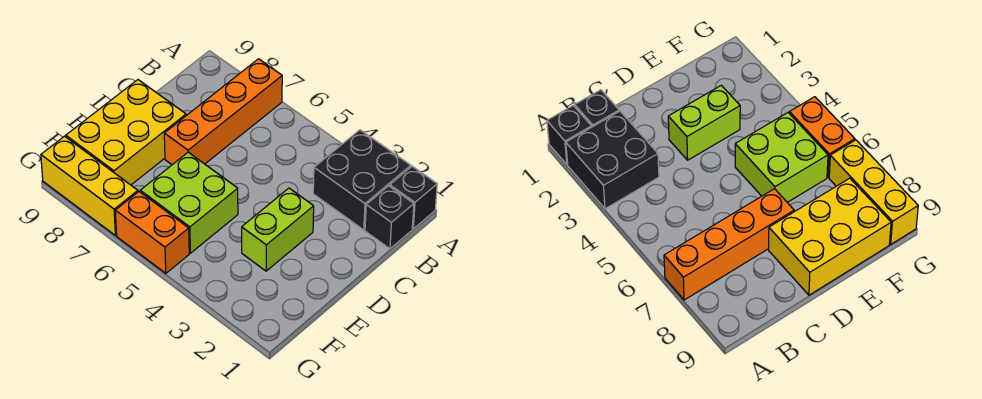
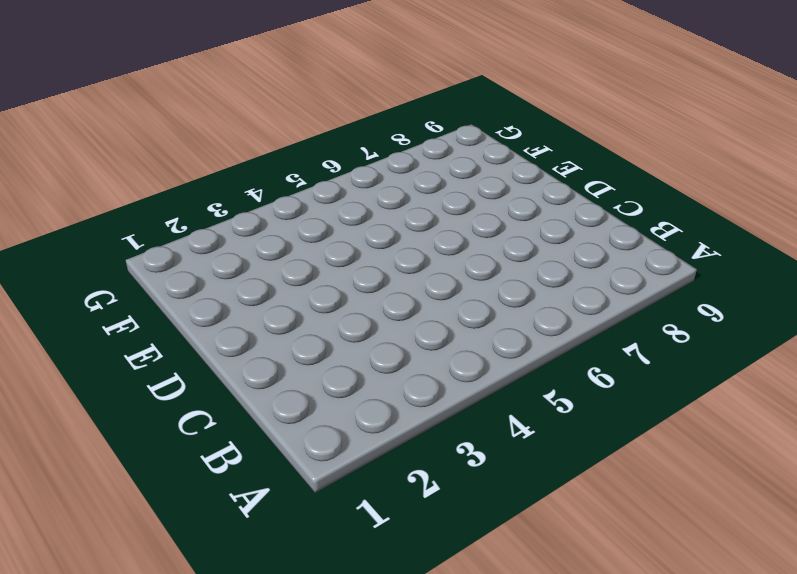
none -> black 1x1 brick [390,166,437,229]
none -> black 2x2 brick [313,130,411,230]

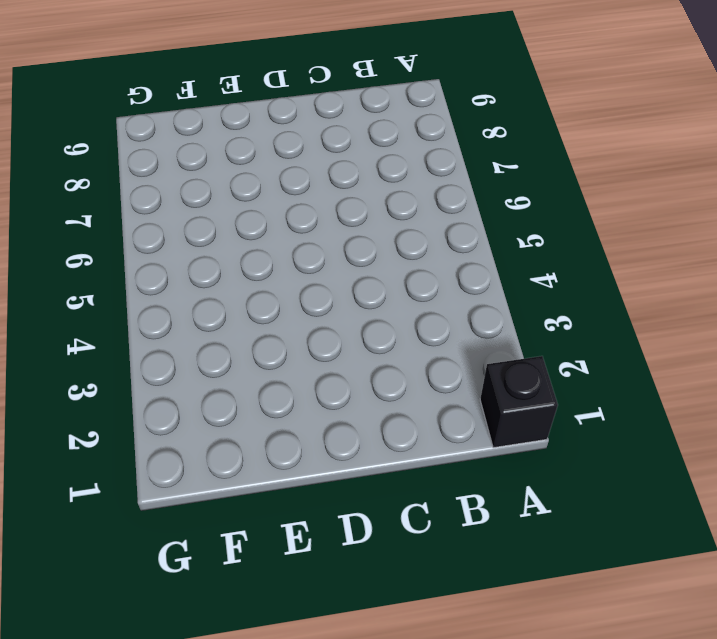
none -> black 2x2 brick [313,130,411,230]
none -> orange 1x4 brick [164,59,282,165]

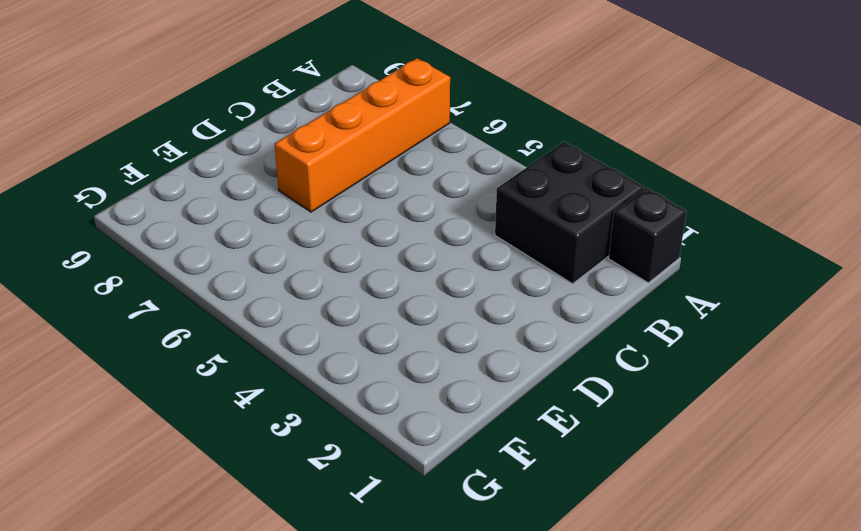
none -> black 1x1 brick [365,186,414,249]
none -> lime 1x2 brick [242,188,314,271]

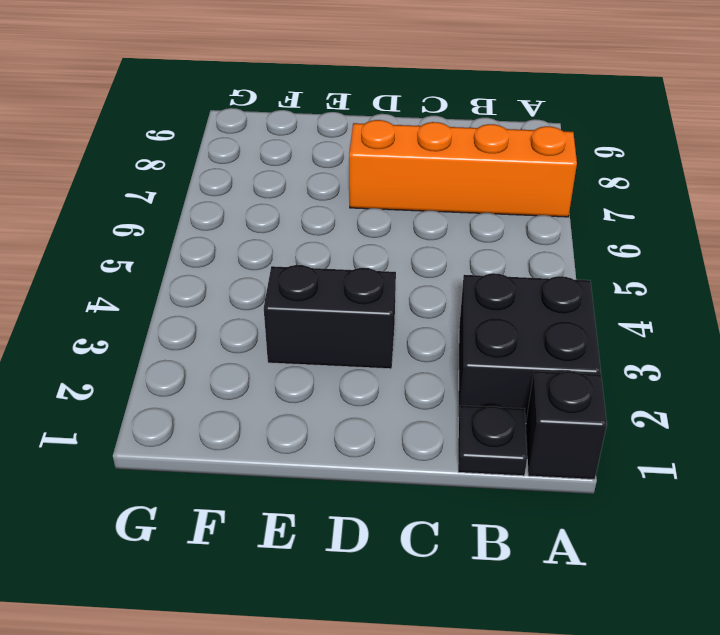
black 1x1 plate [458,405,527,476] -> black 1x1 brick [365,186,414,249]
black 1x2 brick [264,265,396,369] -> lime 1x2 brick [242,188,314,271]
none -> yellow 2x3 brick [66,80,186,185]
none -> lime 2x2 brick [140,152,238,253]

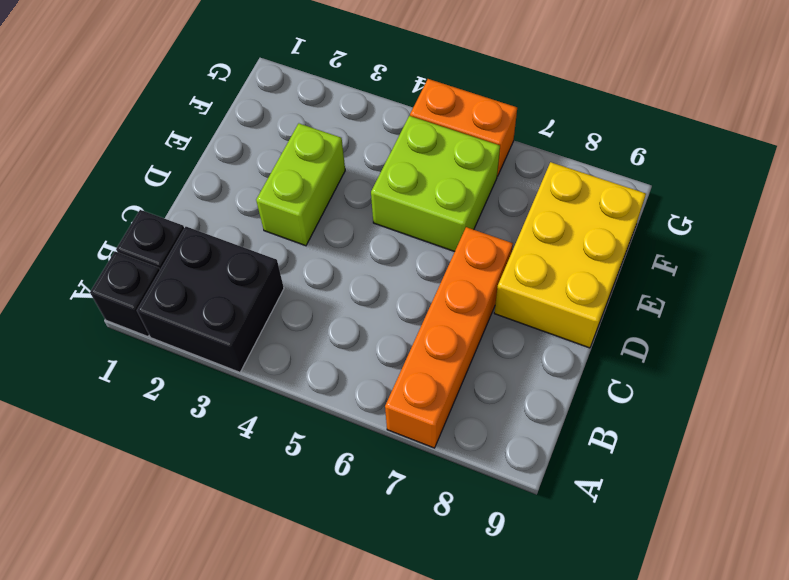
none -> yellow 1x3 brick [41,136,138,235]

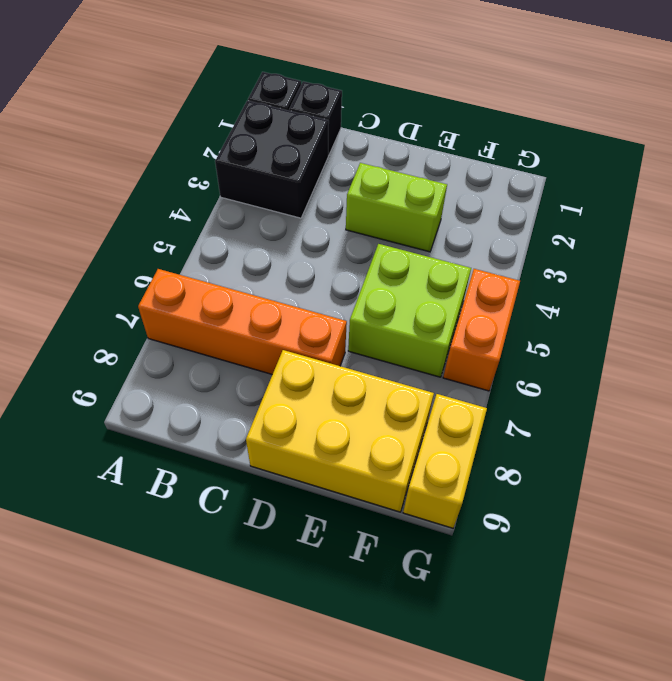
yellow 1x2 brick [403,394,487,528] -> yellow 1x3 brick [41,136,138,235]

